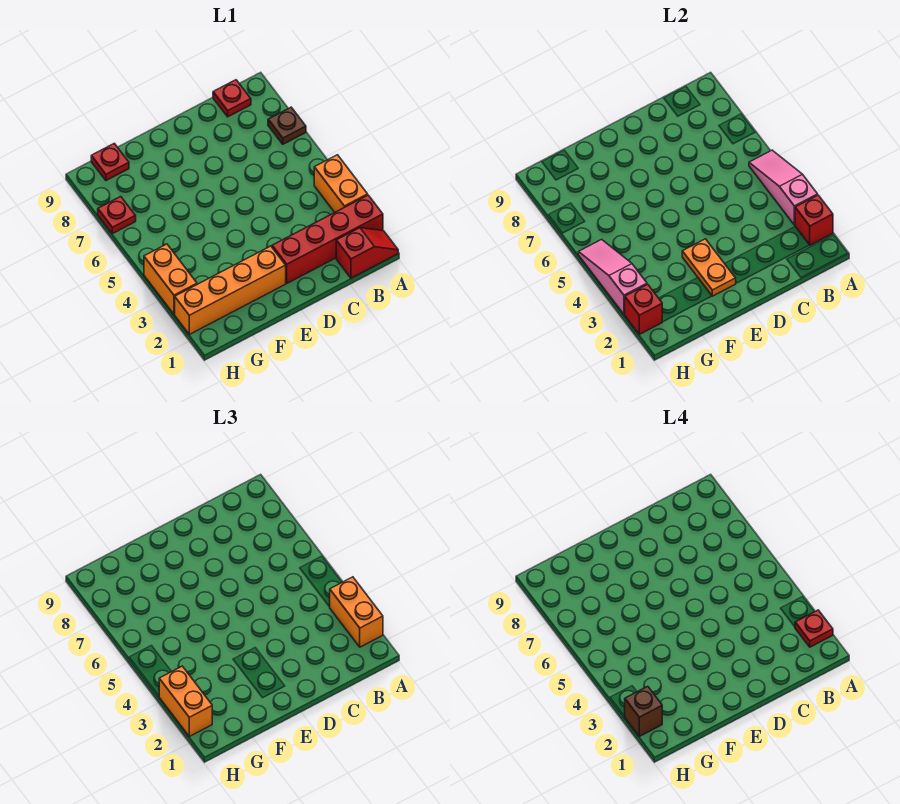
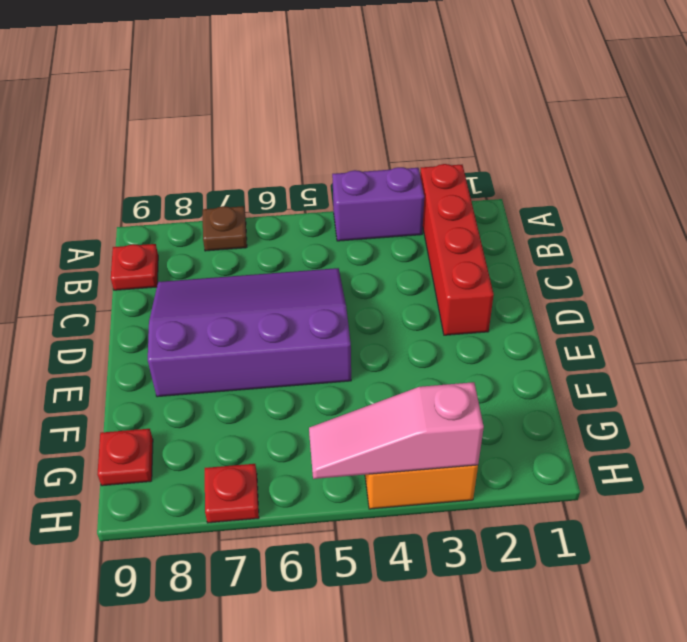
purple 1x2 brick [332,167,424,241] -> orange 1x2 brick [314,155,368,212]
purple 3x4 slope [148,268,351,397] -> none
none -> red 1x2 slope [336,228,398,278]
none -> orange 1x4 brick [175,246,286,334]
none -> red 1x1 brick [795,195,833,245]

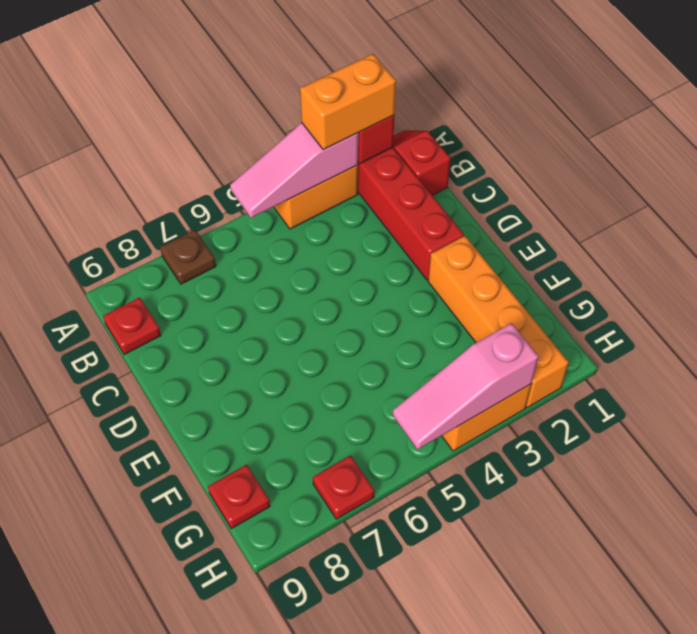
none -> orange 1x2 plate [682,239,736,296]
none -> red 1x1 brick [625,284,662,334]
none -> orange 1x2 brick [159,666,212,736]

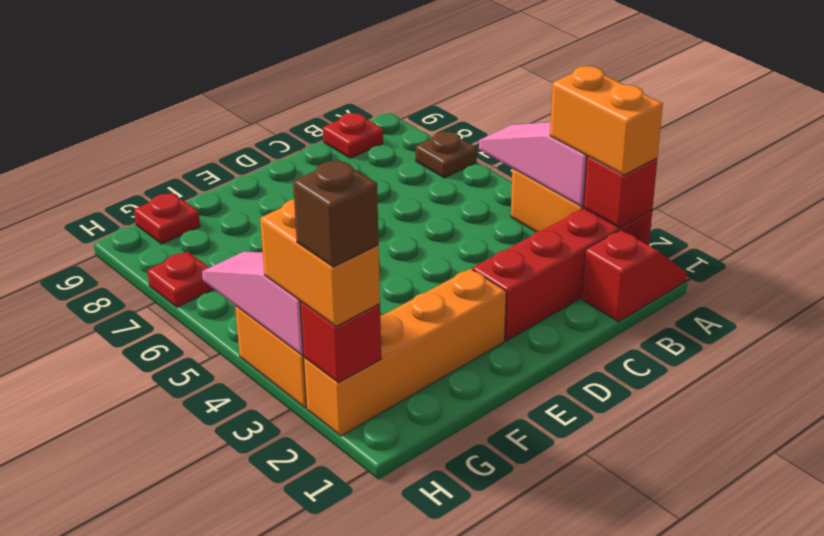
none -> orange 1x2 plate [682,239,736,296]
none -> red 1x1 plate [795,610,833,647]

